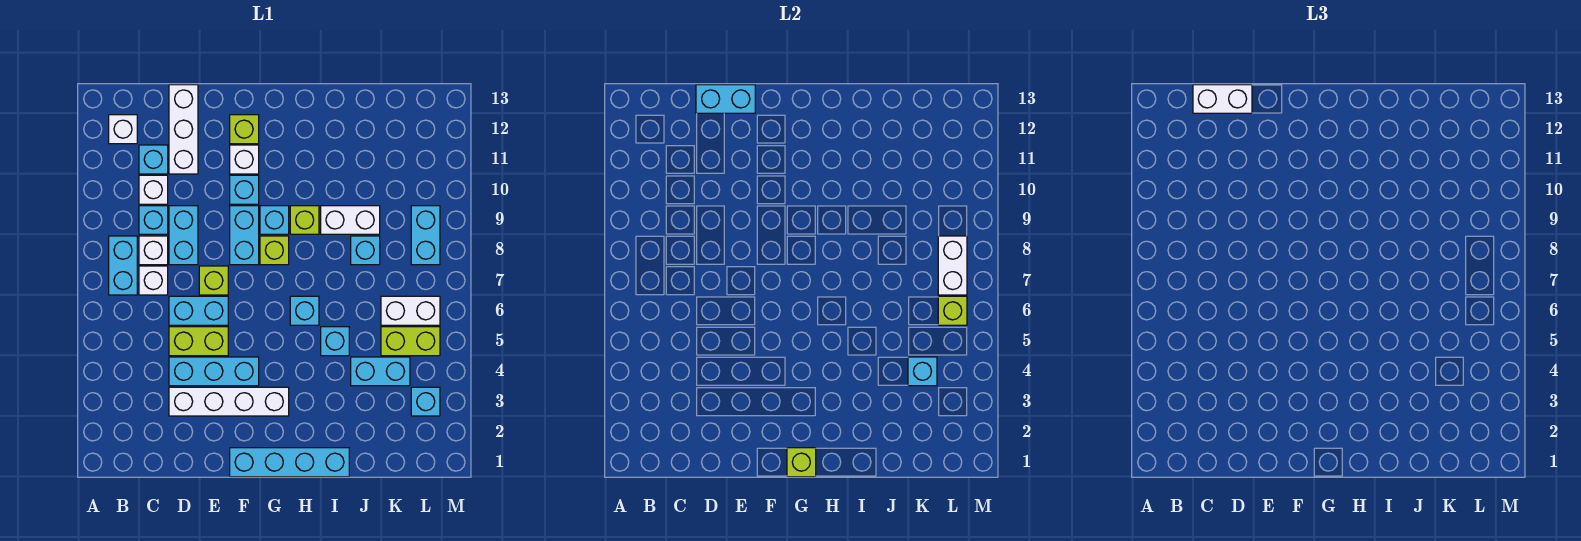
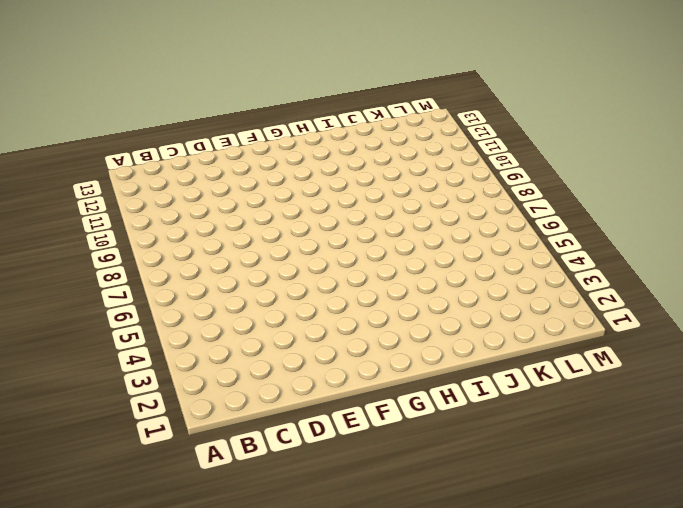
none -> cyan 1x2 brick [109,236,137,295]
none -> white 1x1 brick [109,115,137,144]
none -> white 1x1 brick [139,266,168,295]
none -> white 1x1 brick [139,236,168,265]

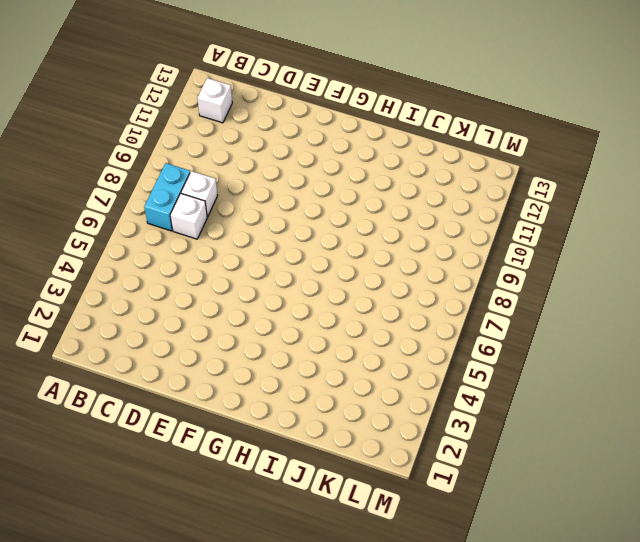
none -> cyan 1x1 brick [139,206,168,234]
none -> white 1x1 brick [139,175,168,204]
none -> cyan 1x1 brick [139,145,168,174]
none -> white 1x4 brick [169,387,289,416]

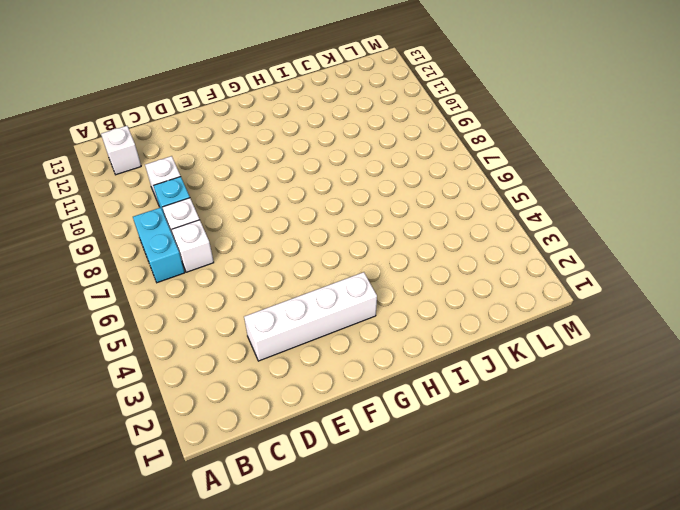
none -> cyan 1x1 brick [139,145,168,174]
none -> cyan 1x3 brick [169,357,259,386]
none -> lime 1x2 brick [169,327,228,356]
none -> cyan 1x2 brick [169,296,228,325]

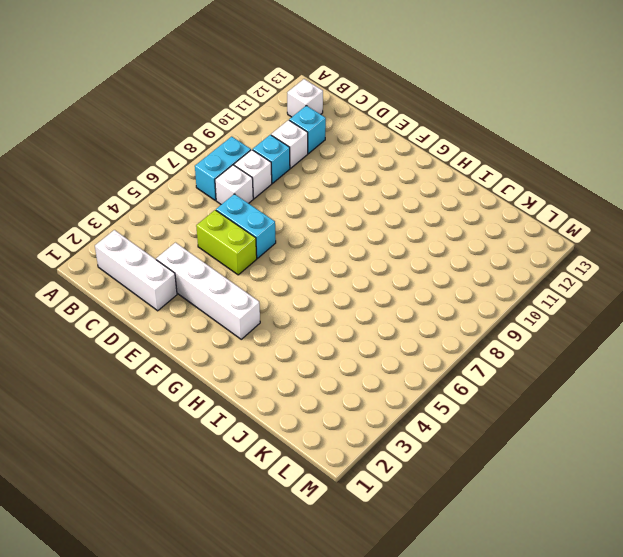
white 1x3 brick [95,230,177,311] -> white 1x3 brick turned to [169,85,198,174]
none -> cyan 1x3 brick [169,357,259,386]
none -> cyan 1x2 brick [169,206,198,265]
none -> lime 1x1 brick [199,266,228,295]
none -> cyan 1x4 brick [230,448,349,477]

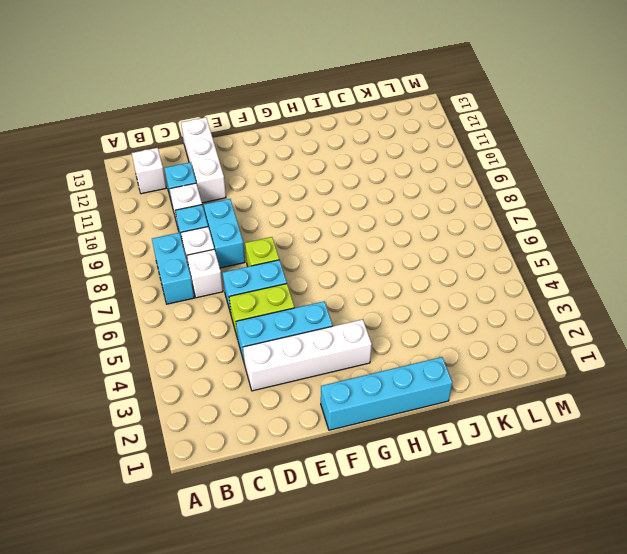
none -> cyan 1x2 brick [230,206,259,265]
none -> cyan 1x1 brick [230,175,259,204]
none -> white 1x1 brick [230,145,259,174]
none -> lime 1x1 brick [230,115,259,144]

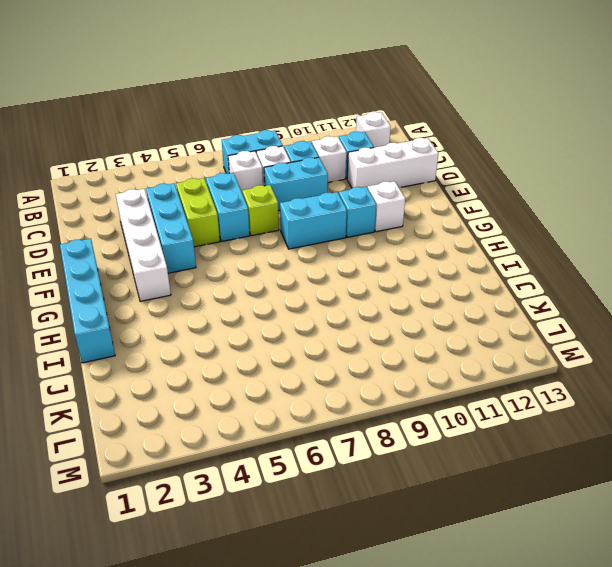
none -> lime 1x1 brick [230,115,259,144]
none -> lime 1x1 brick [260,236,289,265]
none -> cyan 1x1 brick [260,206,289,234]
none -> cyan 1x1 brick [290,296,319,325]

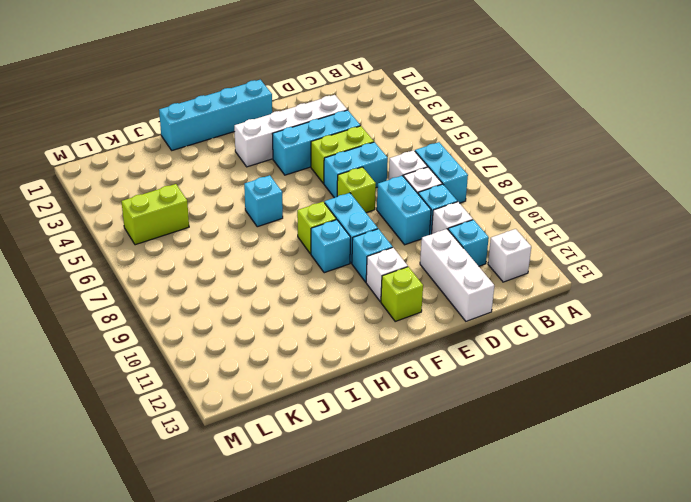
none -> lime 1x1 brick [290,206,319,234]
none -> cyan 1x1 brick [321,327,349,356]
none -> white 1x2 brick [321,206,380,234]
none -> cyan 1x2 brick [351,357,410,386]

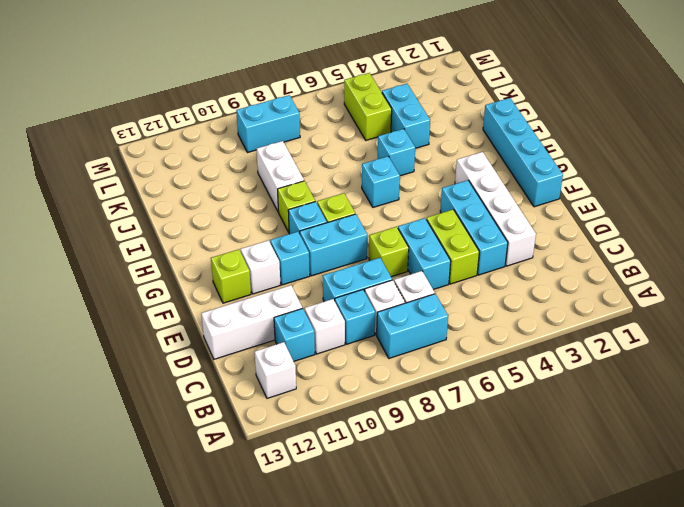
none -> cyan 1x1 brick [351,236,380,265]
none -> white 1x2 brick [381,296,440,325]
none -> cyan 1x1 brick [411,387,440,416]
none -> cyan 1x2 brick [696,85,755,113]

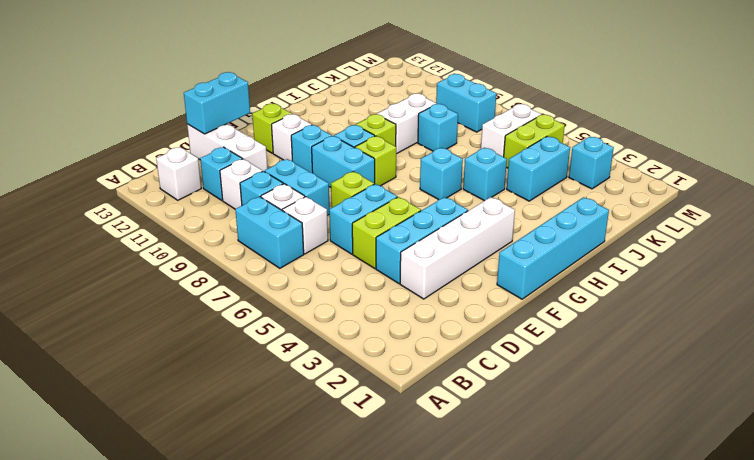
none -> lime 1x1 brick [787,448,816,477]
none -> cyan 1x1 brick [908,357,937,386]
none -> lime 1x1 brick [938,296,967,325]
none -> white 1x2 brick [938,236,967,295]

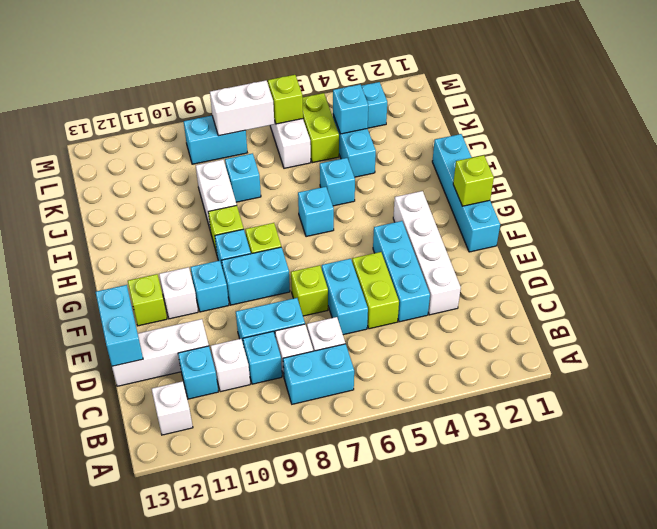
none -> white 1x2 brick [1193,85,1252,113]

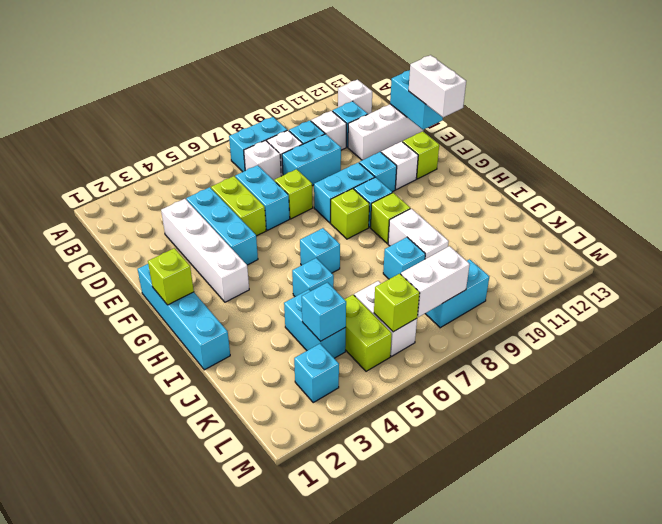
white 1x2 brick [409,55,466,117] -> white 1x2 brick moved to [1193,85,1252,113]

